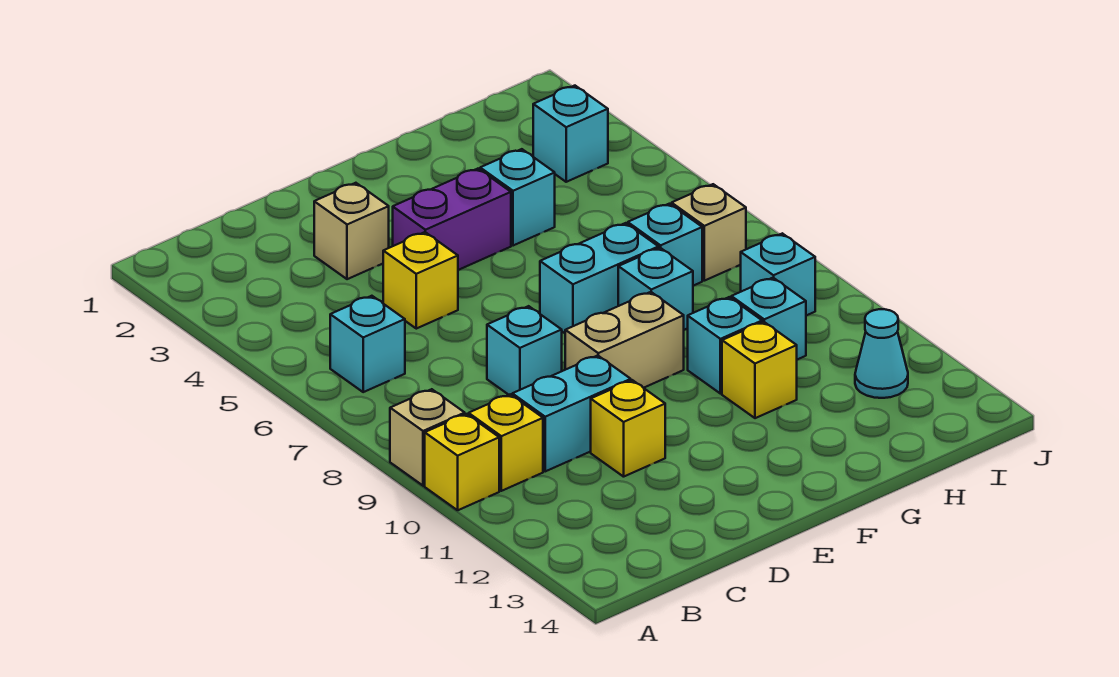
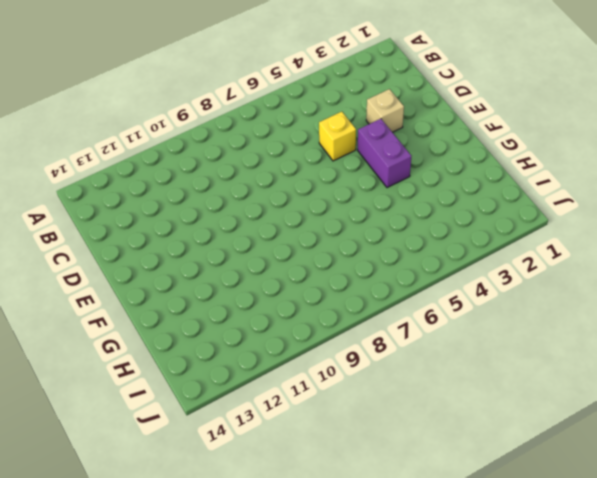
none -> tan 1x1 brick [390,389,465,486]
none -> yellow 1x1 brick [425,414,499,510]
none -> cyan 1x1 brick [330,296,405,392]

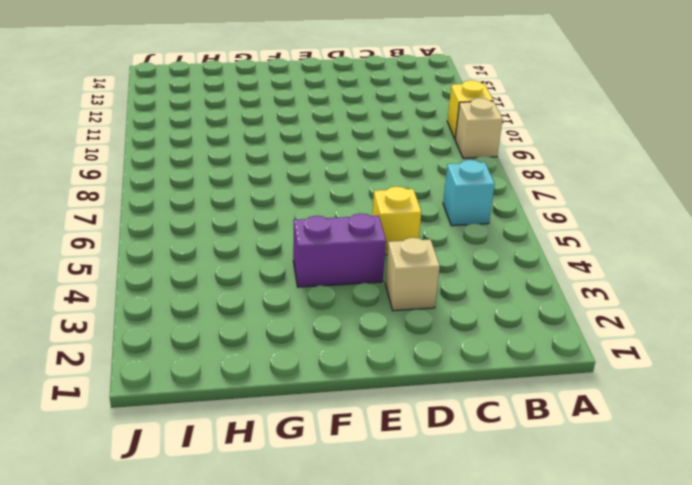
none -> yellow 1x1 brick [469,394,543,491]
none -> cyan 1x2 brick [512,356,631,471]
none -> cyan 1x1 brick [487,306,562,395]

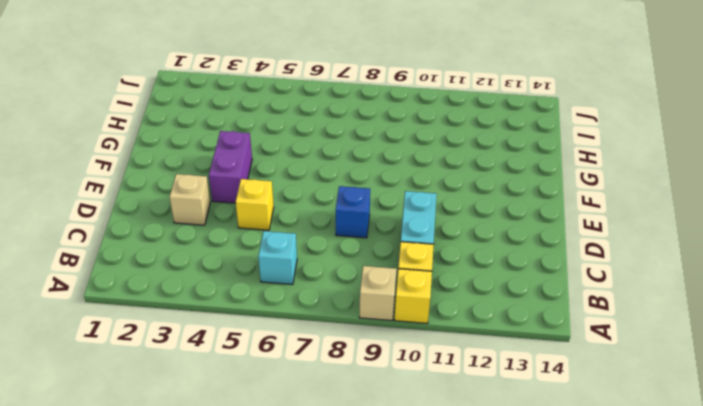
blue 1x1 brick [336,186,370,238] -> cyan 1x1 brick [487,306,562,395]
none -> yellow 1x1 brick [591,380,665,477]
none -> tan 1x2 brick [565,292,684,388]
none -> cyan 1x2 brick [540,223,658,333]

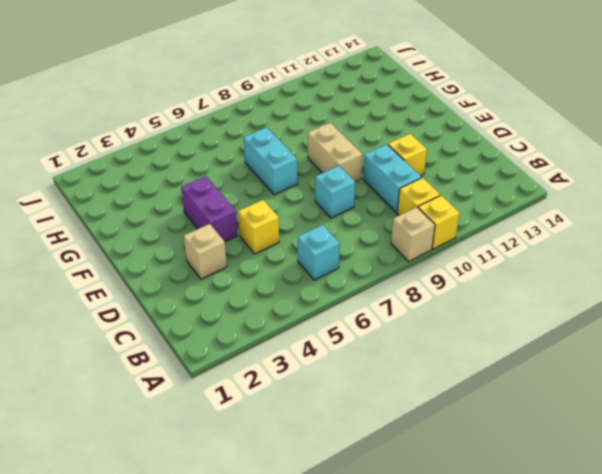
none -> cyan 1x1 brick [480,149,555,246]
none -> cyan 1x1 brick [618,248,693,330]
none -> cyan 1x1 brick [688,297,762,394]

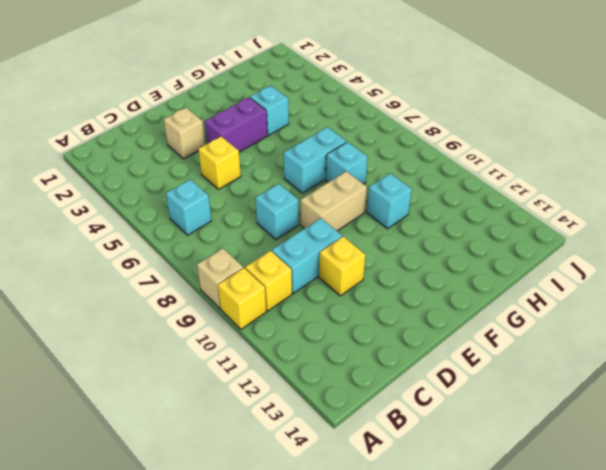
none -> yellow 1x1 brick [722,322,797,418]
none -> cyan 1x1 brick [628,204,702,286]
none -> cyan 1x1 brick [731,278,806,360]

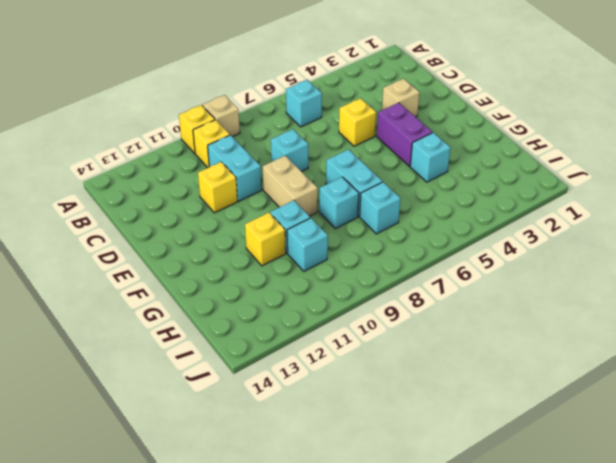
none -> cyan 1x1 brick [533,86,608,182]
none -> tan 1x1 brick [672,184,746,281]
none -> cyan 1x1 brick [741,233,815,316]

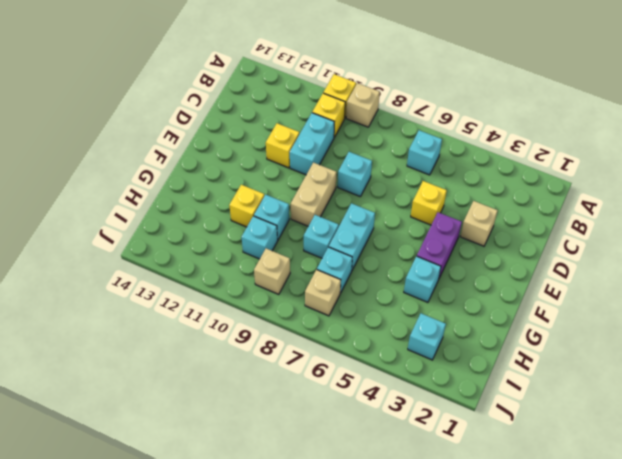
tan 1x1 brick [254,249,290,294] -> cyan 1x1 brick [741,233,815,316]
none -> cyan 1x1 cone [855,309,908,398]

